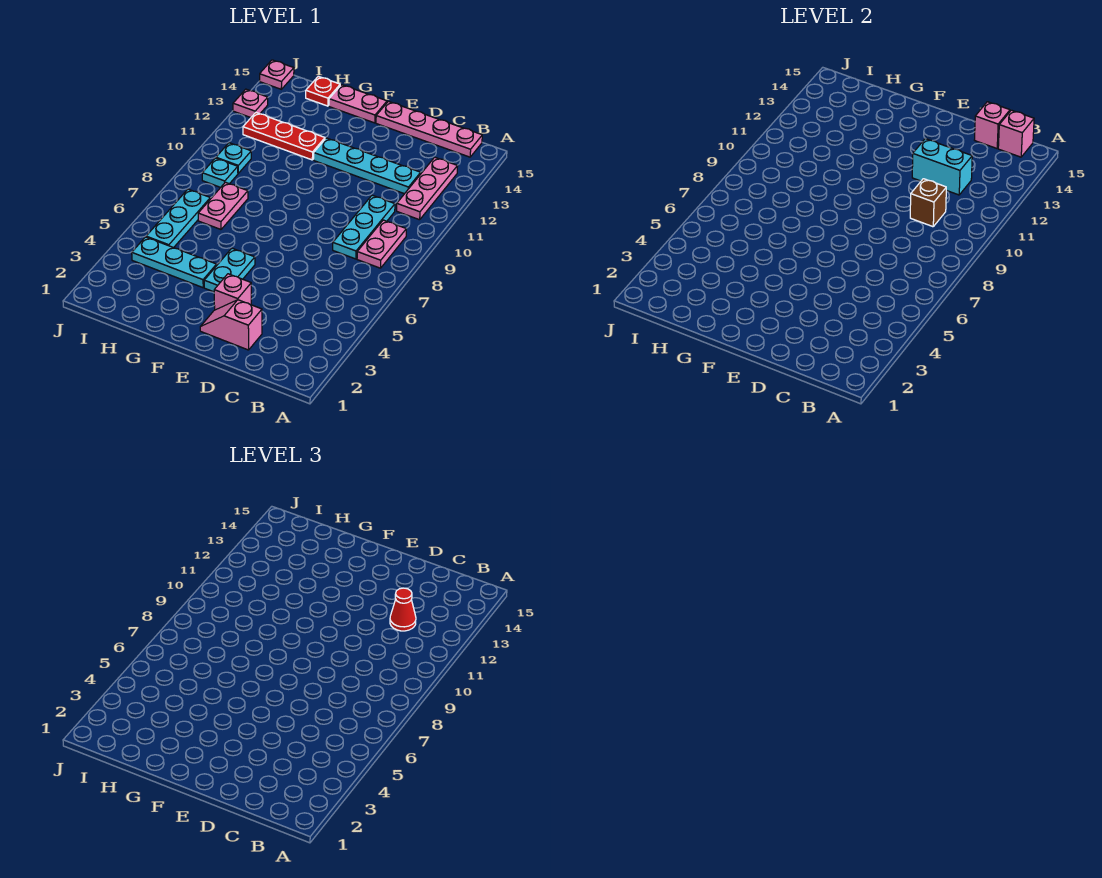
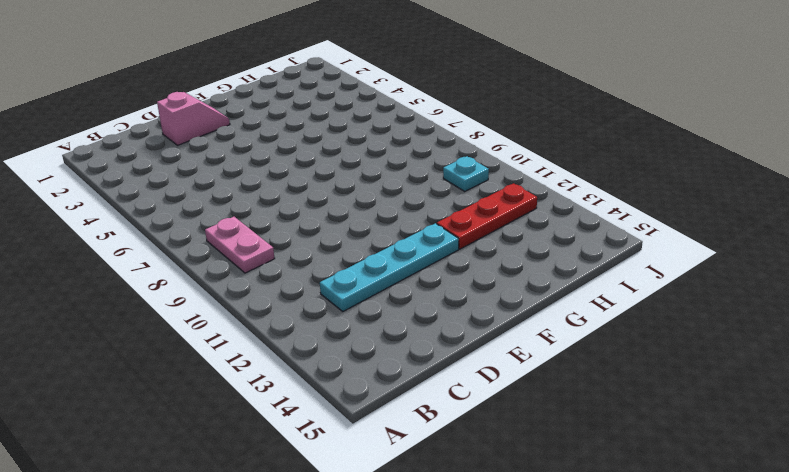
none -> pink 1x3 plate [397,157,458,220]
none -> pink 1x4 plate [376,101,482,157]
none -> cyan 1x3 plate [333,195,395,259]

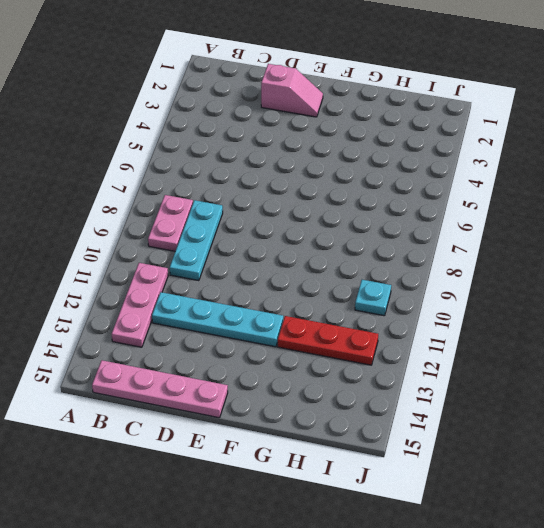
none -> pink 1x1 brick [214,274,251,310]
none -> cyan 1x2 plate [204,248,255,292]
none -> pink 1x2 plate [329,85,387,123]

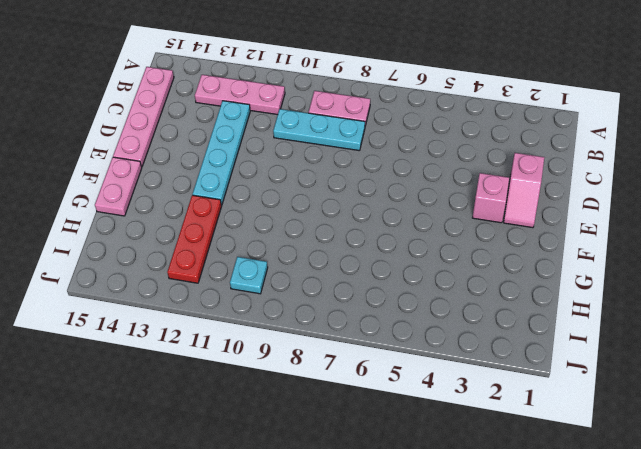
none -> cyan 1x2 plate [204,248,255,292]
none -> cyan 1x3 plate [132,237,217,288]
none -> pink 1x2 plate [198,182,248,229]

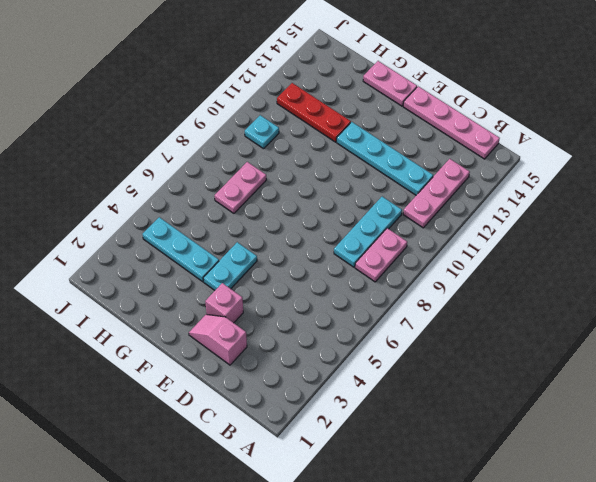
none -> red 1x1 plate [306,76,340,106]
none -> cyan 1x3 plate [146,189,210,248]
none -> cyan 1x1 plate [202,158,238,187]

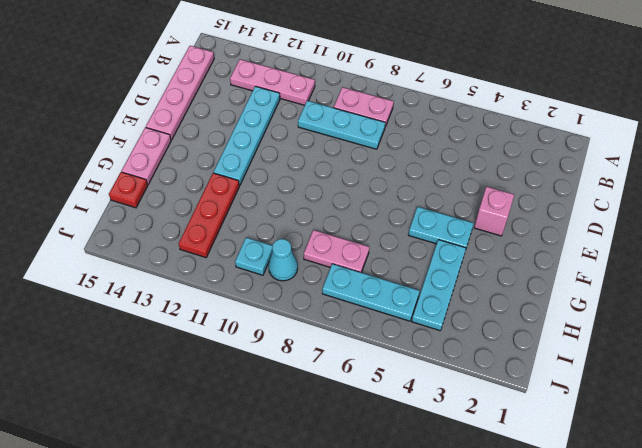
cyan 1x1 cone [269,239,298,281] -> cyan 1x1 plate [202,158,238,187]
none -> pink 1x2 slope [200,300,262,350]
none -> pink 1x1 plate [233,89,268,118]
none -> pink 1x1 plate [260,60,294,89]

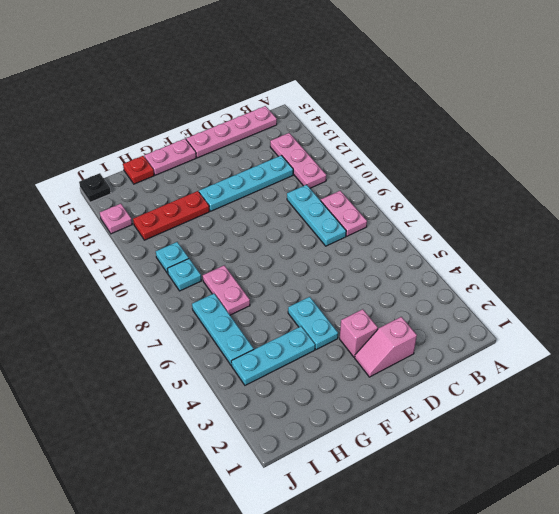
black 1x1 plate [79,173,111,202] -> pink 1x1 plate [260,60,294,89]
none -> pink 1x1 brick [998,110,1034,157]
none -> brown 1x1 brick [910,179,946,227]
none -> cyan 1x2 brick [912,139,972,195]

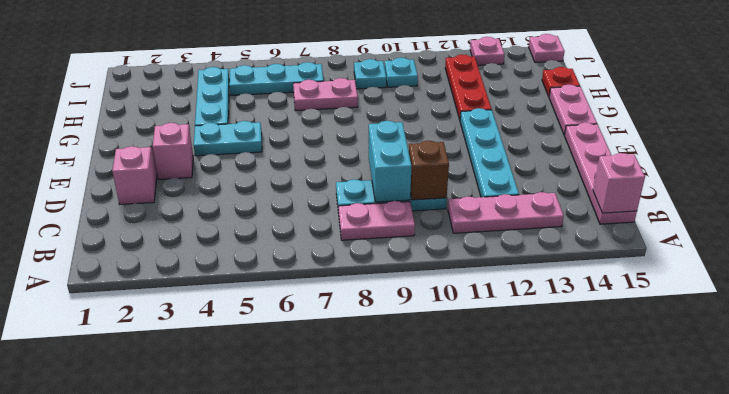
cyan 1x2 brick [369,121,412,202] -> cyan 1x2 brick moved to [912,139,972,195]
none -> pink 1x1 brick [975,102,1010,148]
none -> red 1x1 cone [390,588,416,631]

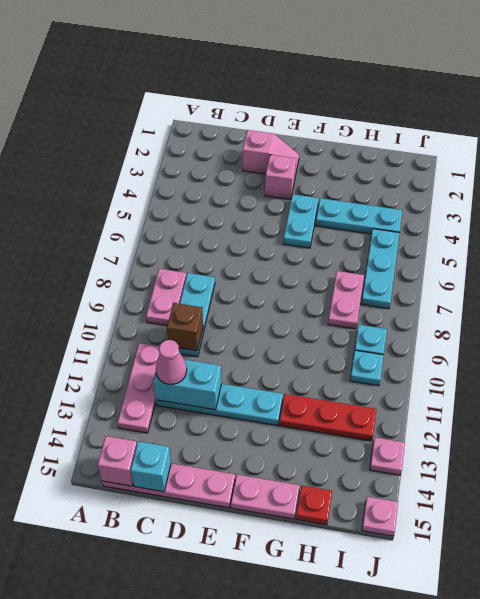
pink 1x1 cone [156,340,187,384] -> red 1x1 cone [390,588,416,631]
cyan 1x1 brick [131,442,171,492] -> pink 1x1 brick [975,102,1010,148]

